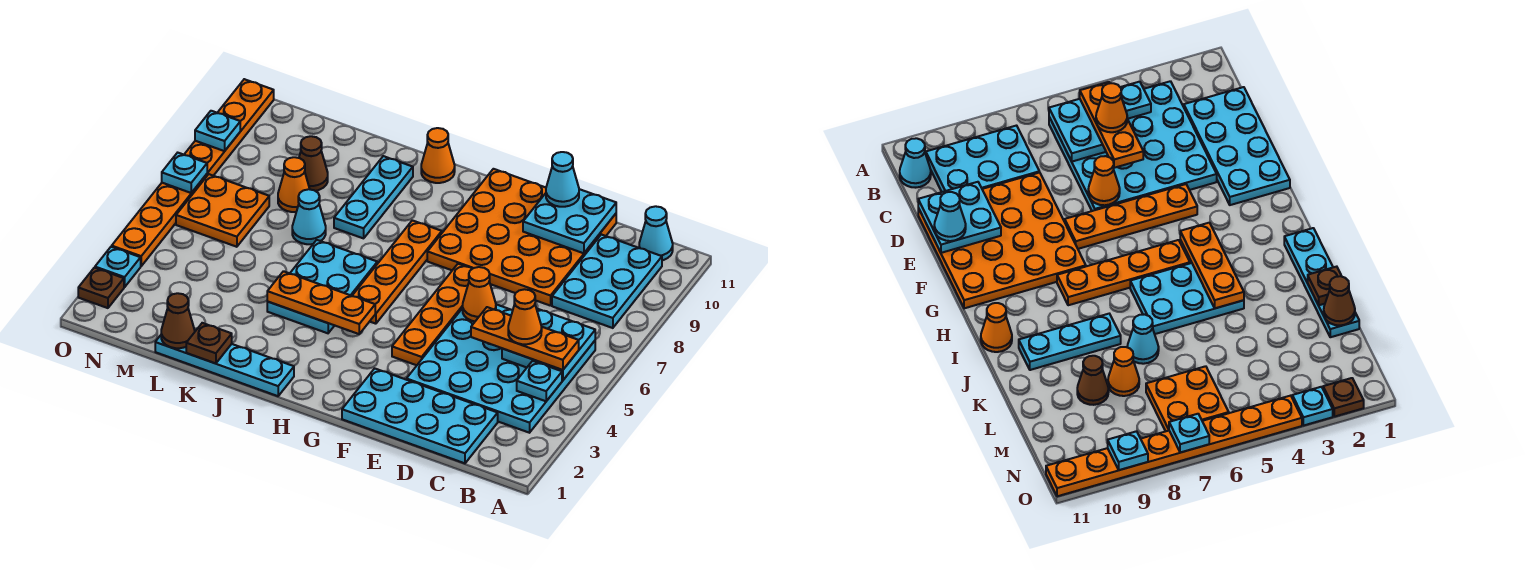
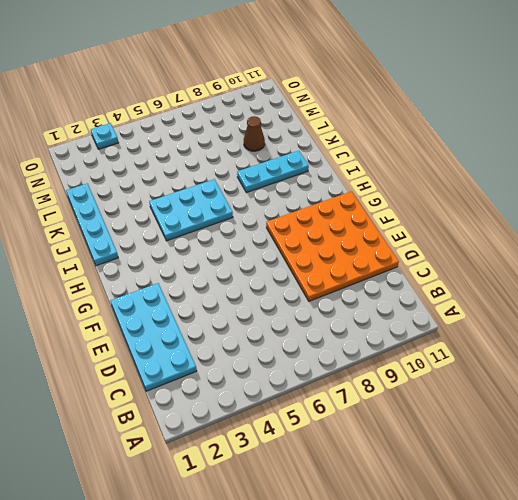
none -> cyan 4x4 plate [407,304,595,433]
none -> cyan 2x3 plate [552,234,662,328]
none -> cyan 1x1 cone [639,206,673,260]
none -> orange 1x4 plate [392,264,472,365]

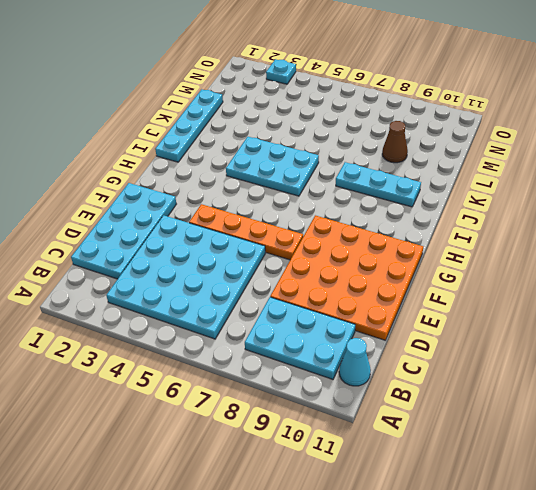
none -> orange 1x4 plate [352,220,442,324]
none -> orange 1x1 cone [421,128,455,183]
none -> cyan 1x1 cone [292,189,326,244]
none -> orange 1x1 cone [278,157,310,212]

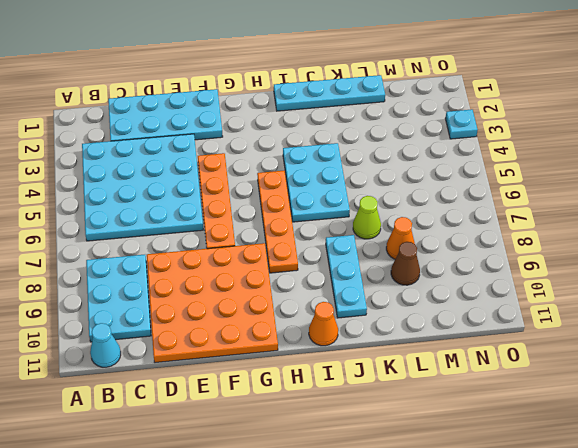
lime 1x1 cone [353,196,381,239] -> cyan 1x1 cone [292,189,326,244]
none -> orange 2x2 plate [176,174,269,247]
none -> brown 1x1 plate [78,268,124,308]
none -> orange 1x8 plate [112,79,274,266]
none -> cyan 1x1 plate [517,361,562,401]

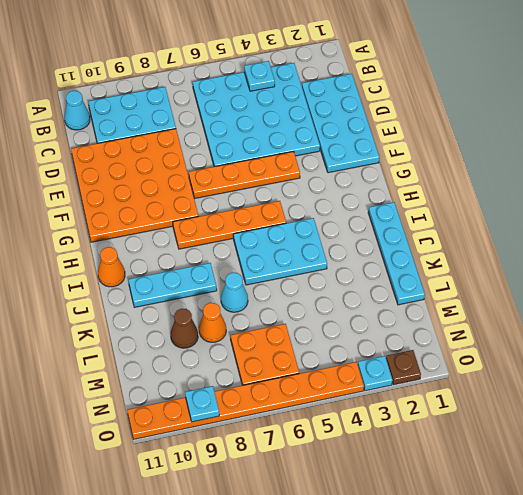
none -> cyan 2x2 plate [502,308,595,380]
none -> cyan 2x2 plate [523,189,616,253]
none -> orange 1x1 cone [463,267,496,321]
none -> orange 1x3 plate [267,271,375,334]

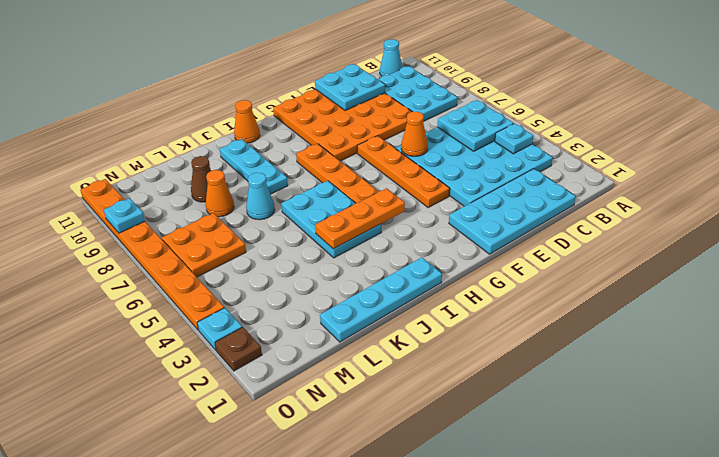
none -> brown 1x1 plate [186,323,232,363]
none -> brown 1x1 cone [161,293,195,348]
none -> cyan 1x1 plate [162,153,207,193]
none -> orange 1x3 plate [471,307,579,370]

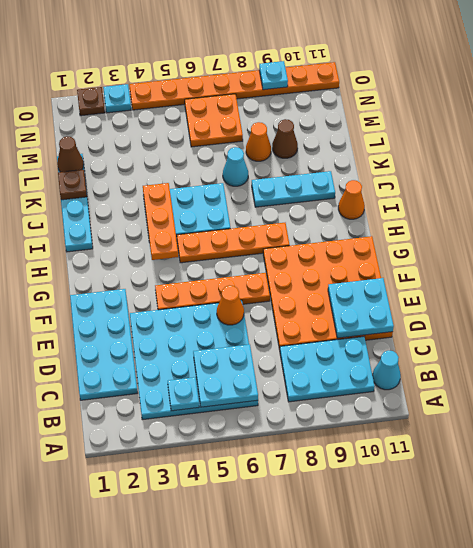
none -> cyan 1x1 plate [162,153,207,193]
none -> orange 1x3 plate [471,307,579,370]
none -> cyan 1x1 cone [546,152,579,207]
none -> orange 1x1 cone [508,289,542,344]

